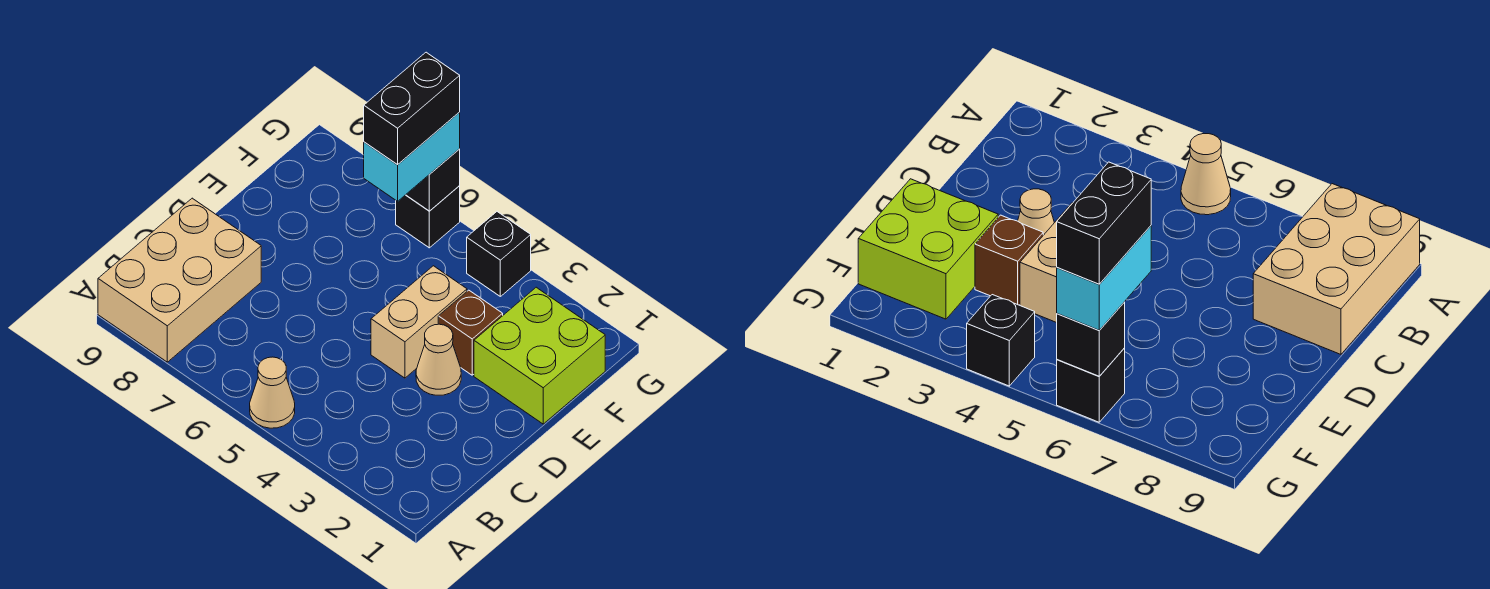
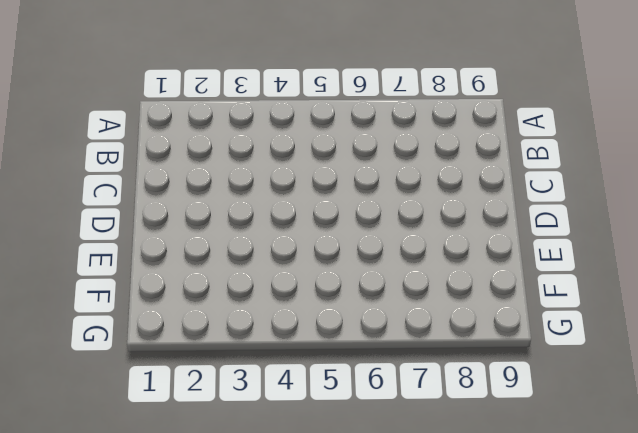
none -> tan 1x1 cone [250,357,295,428]
none -> tan 2x3 brick [98,198,261,362]

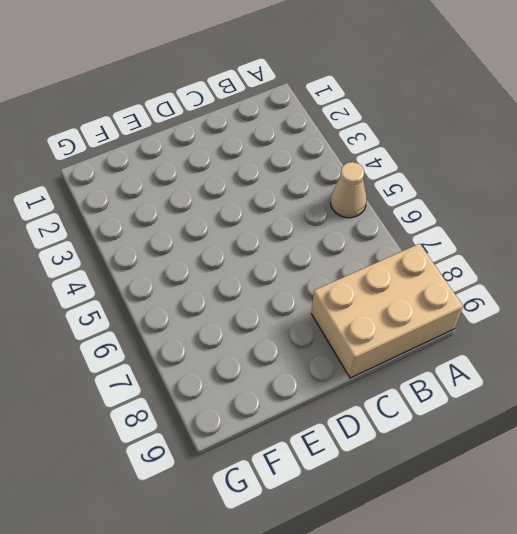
none -> tan 1x1 cone [416,324,461,395]
none -> tan 1x2 brick [371,266,467,378]

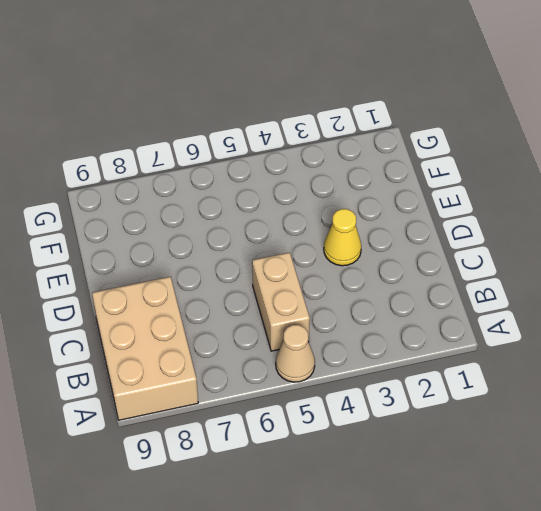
tan 1x2 brick [252,253,310,351] -> tan 1x2 brick moved to [371,266,467,378]
yellow 1x1 cone [324,209,361,266] -> tan 1x1 cone [416,324,461,395]
none -> lime 2x2 brick [474,287,605,424]
none -> brown 1x1 brick [438,290,503,375]

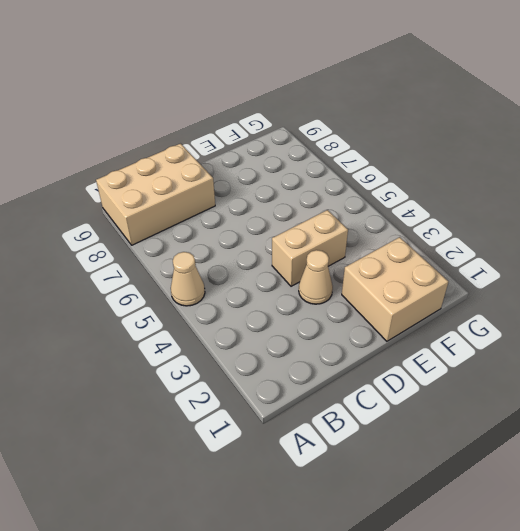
tan 2x2 brick [342,237,448,341] -> lime 2x2 brick [474,287,605,424]
none -> brown 1x1 brick [438,290,503,375]
none -> black 1x1 brick [467,212,531,296]

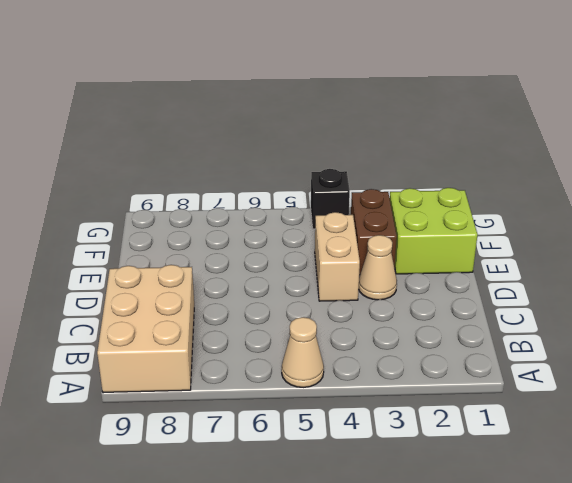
brown 1x2 brick [351,189,397,275] -> brown 1x1 brick [438,290,503,375]
none -> black 1x1 brick [396,186,460,248]
none -> black 1x1 brick [406,149,460,211]

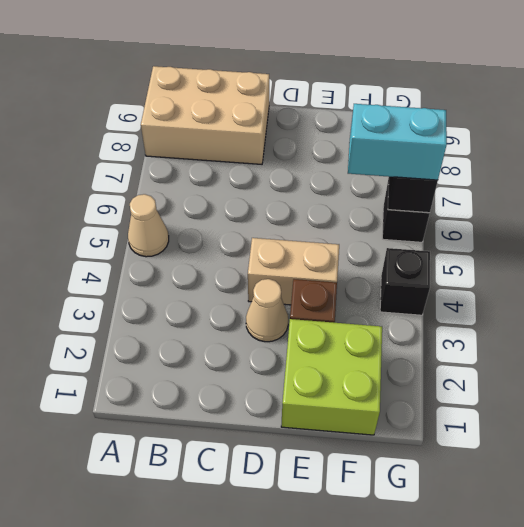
none -> black 1x2 brick [364,52,460,165]

